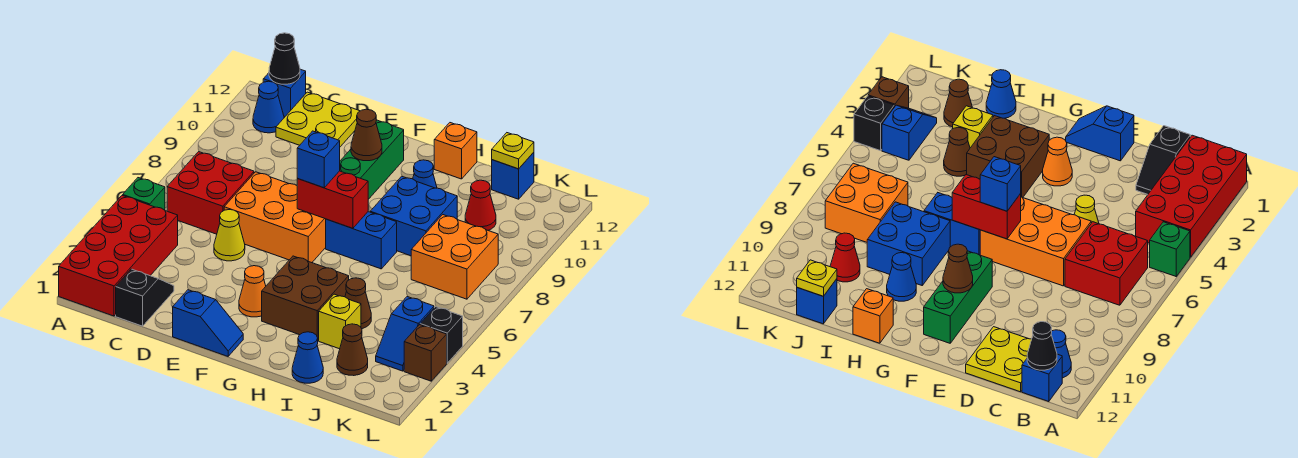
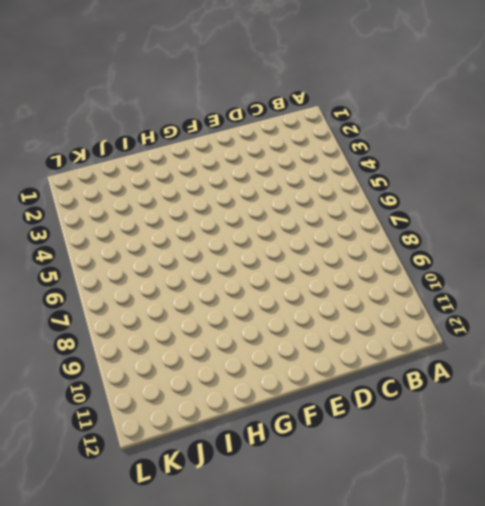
none -> red 2x4 brick [59,195,178,316]
none -> green 1x1 brick [123,178,165,210]
none -> red 2x2 brick [167,152,254,234]
none -> blue 1x1 cone [253,81,284,133]

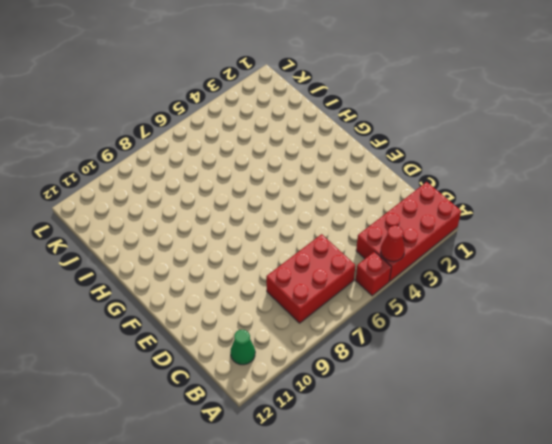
red 1x1 cone [381,226,405,262] -> red 1x1 cone moved to [465,180,496,230]
red 1x1 brick [356,252,391,296] -> green 1x1 brick [123,178,165,210]
red 2x3 brick [266,234,355,323] -> red 2x2 brick [167,152,254,234]
green 1x1 cone [230,330,255,365] -> blue 1x1 cone [253,81,284,133]
none -> blue 1x1 brick [263,69,306,116]
none -> black 1x2 slope [116,269,174,326]
none -> yellow 2x2 plate [276,92,360,147]
none -> yellow 1x1 cone [214,210,245,261]

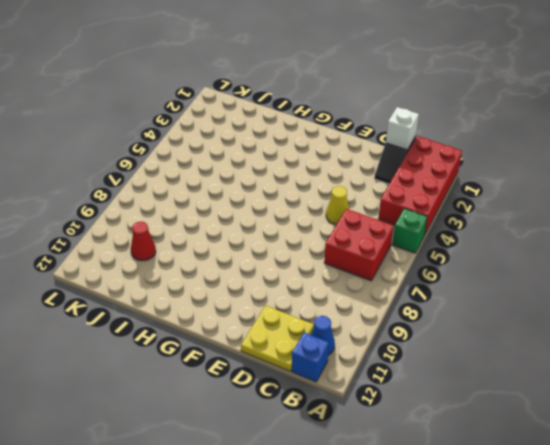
white 1x1 brick [386,107,419,150] -> none
none -> orange 2x3 brick [224,172,326,263]
none -> blue 1x2 slope [173,290,243,356]
none -> orange 1x1 cone [239,266,266,317]
none -> green 1x3 brick [340,120,404,199]

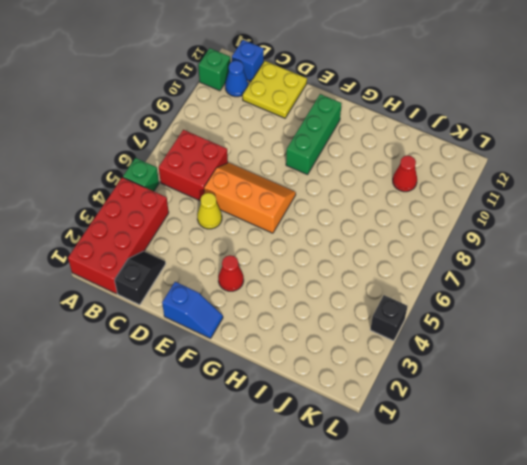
green 1x1 brick [198,48,231,91] -> none
orange 2x3 slope [204,163,296,233] -> orange 2x3 brick [224,172,326,263]
red 1x1 cone [218,255,244,291] -> orange 1x1 cone [239,266,266,317]
none -> brown 2x2 brick [262,256,349,340]
none -> blue 1x2 brick [326,212,397,269]
none -> blue 2x2 brick [370,176,457,256]
none -> blue 1x1 cone [413,160,437,188]

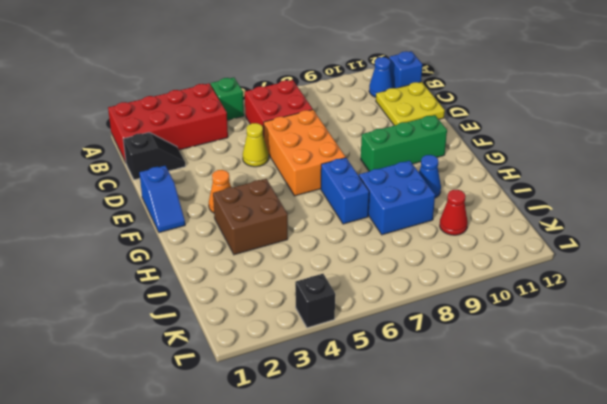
none -> orange 1x1 brick [434,123,477,179]
none -> blue 1x1 cone [292,332,323,383]
none -> yellow 1x1 brick [319,294,361,349]
none -> brown 1x1 cone [345,278,371,329]

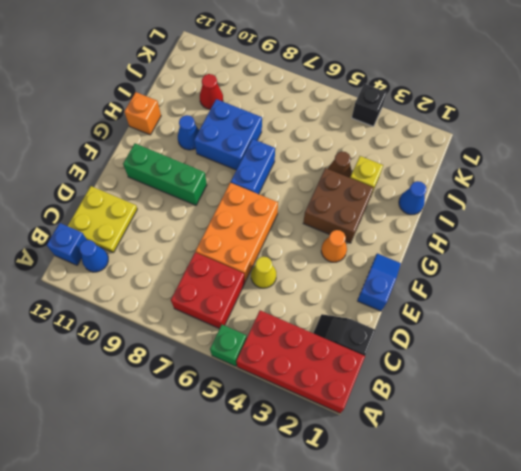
none -> brown 1x1 cone [337,324,368,376]
none -> orange 2x2 brick [411,215,498,299]
none -> blue 1x1 brick [492,152,534,199]
none -> blue 1x2 slope [376,296,434,371]

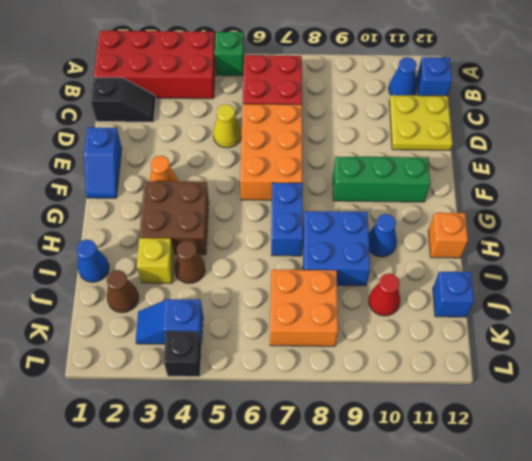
none -> brown 1x1 brick [404,325,447,381]
none -> black 1x1 cone [269,33,300,84]
none -> red 1x2 brick [297,171,368,228]
none -> brown 1x1 cone [351,109,382,161]

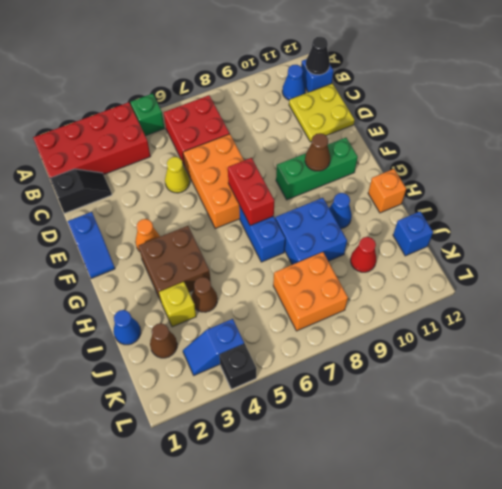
none -> brown 1x1 brick [404,325,447,381]
none -> yellow 1x1 plate [492,133,534,169]
none -> blue 1x1 brick [297,131,340,188]

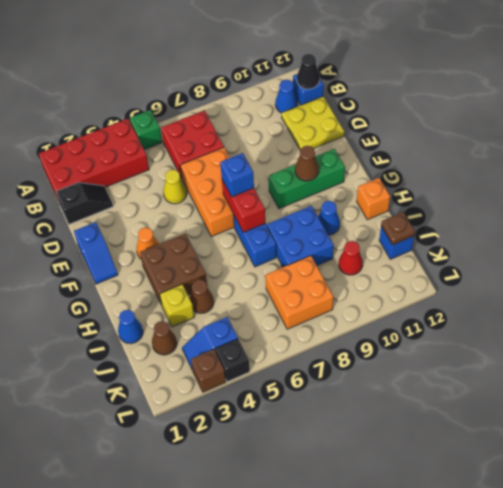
brown 1x1 plate [381,212,415,245] -> yellow 1x1 plate [492,133,534,169]

